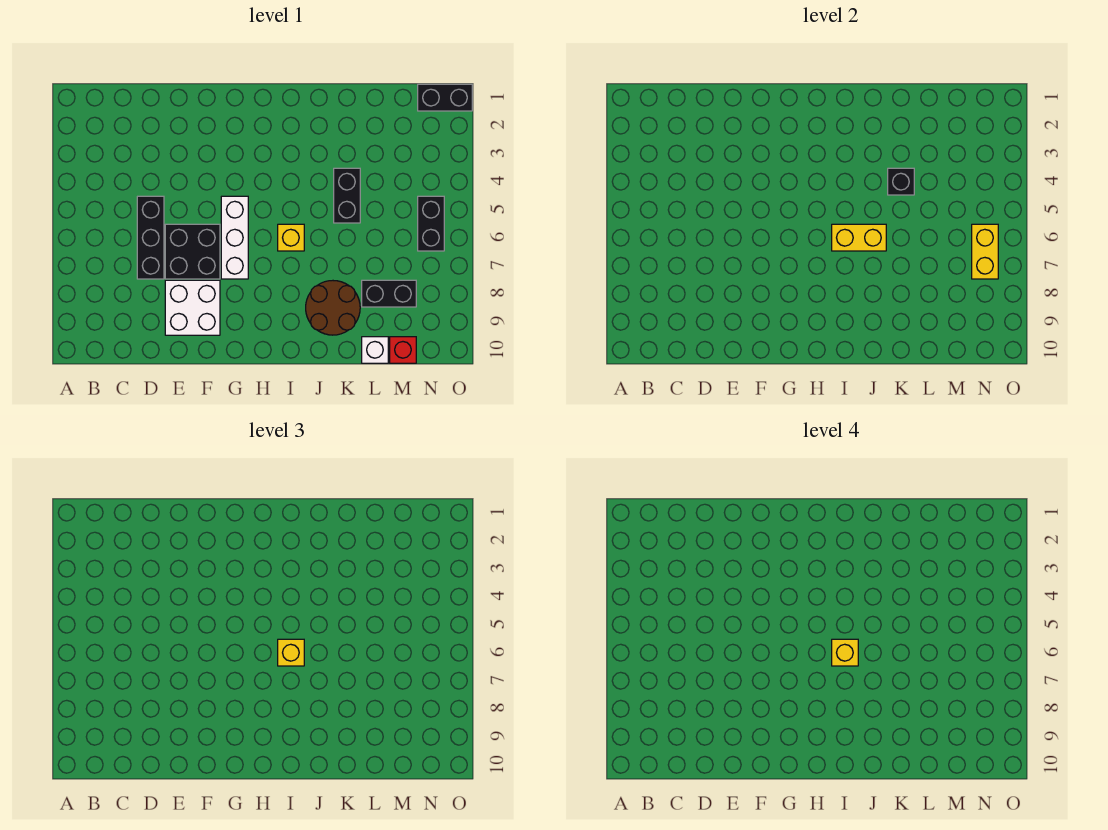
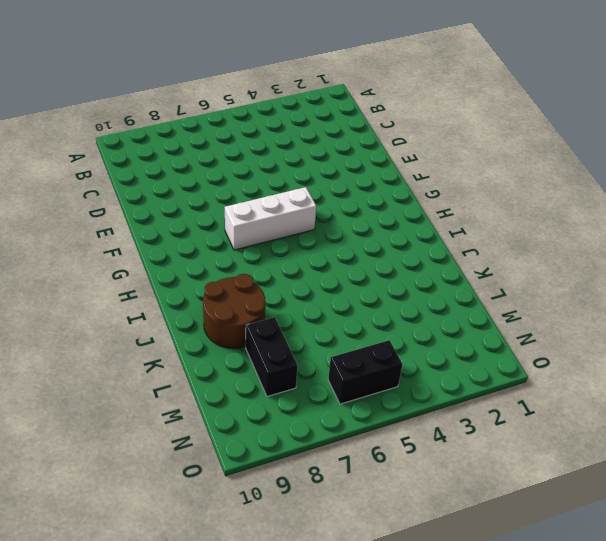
none -> black 1x3 brick [137,196,164,279]
none -> black 2x2 brick [165,224,220,279]
none -> white 2x2 brick [165,280,220,335]

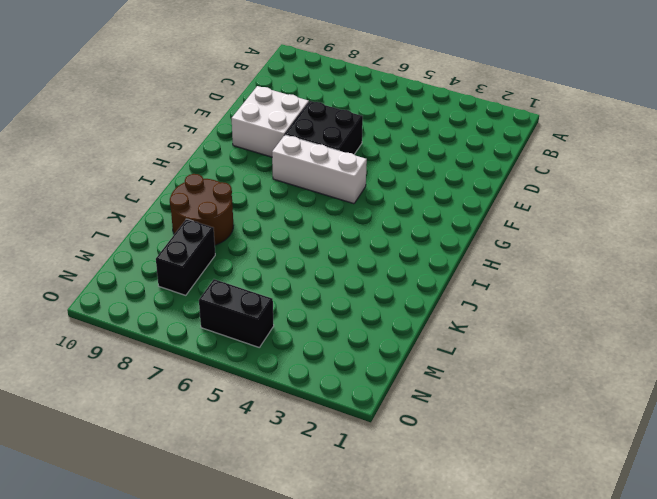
none -> black 1x3 brick [137,196,164,279]
none -> yellow 1x1 brick [278,224,304,251]
none -> black 1x2 brick [334,168,360,223]

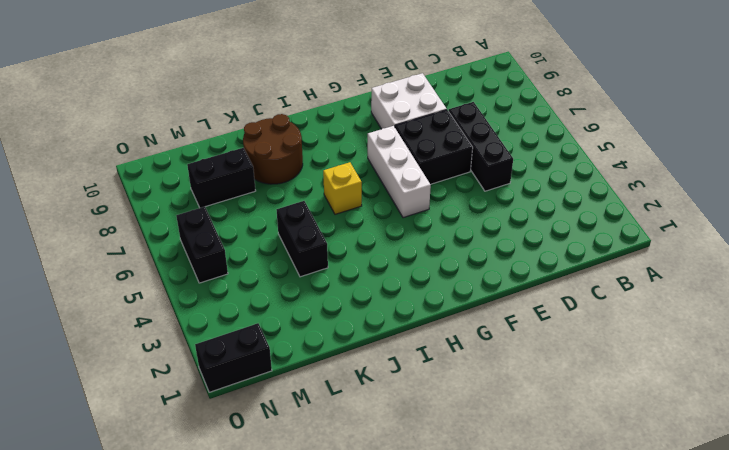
none -> white 1x1 brick [362,337,388,363]
none -> red 1x1 brick [390,337,416,363]
none -> yellow 1x2 brick [832,224,886,251]

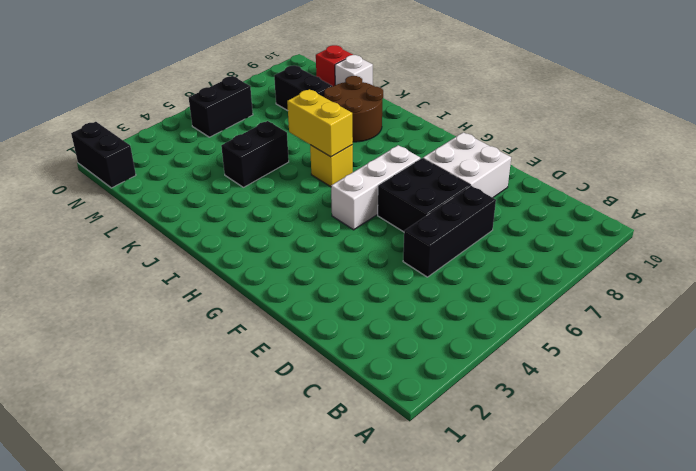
none -> black 1x1 brick [888,168,914,195]
none -> yellow 1x2 brick [972,224,998,279]
none -> yellow 1x1 brick [278,639,304,666]

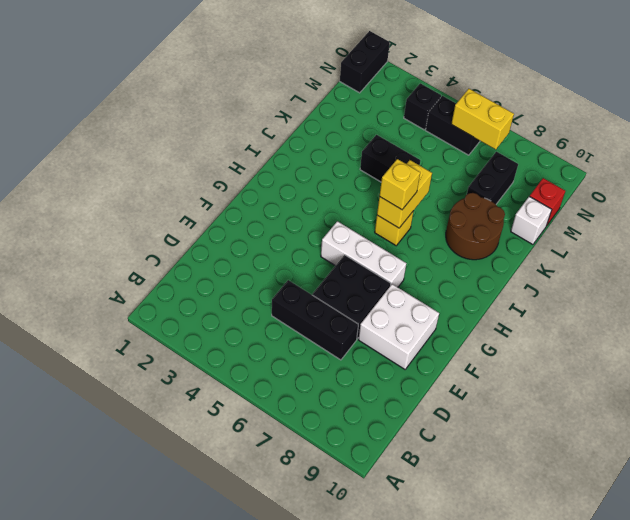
black 1x1 brick [404,83,441,130] -> black 1x1 brick moved to [888,168,914,195]
none -> yellow 1x1 brick [832,639,858,666]

